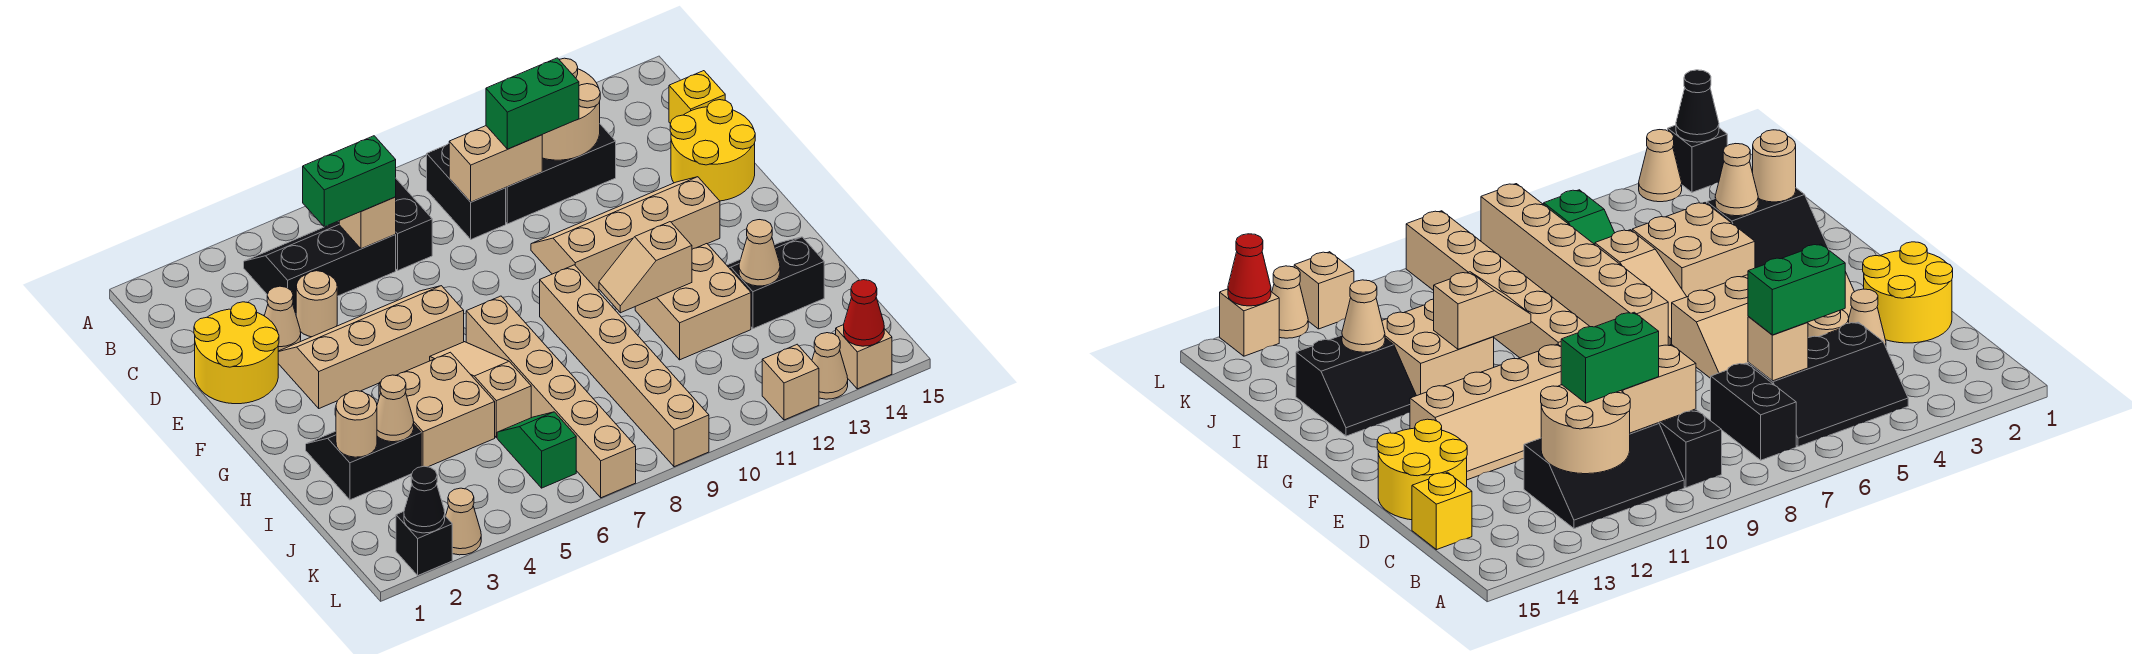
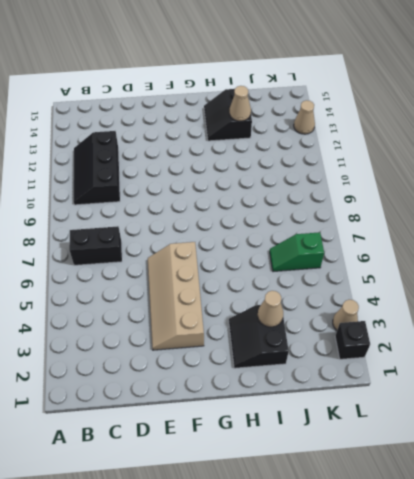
none -> black 2x3 slope [244,221,396,313]
none -> black 1x2 brick [427,144,506,239]
none -> yellow 1x1 brick [669,71,725,124]
none -> yellow 2x2 round brick [194,302,279,404]

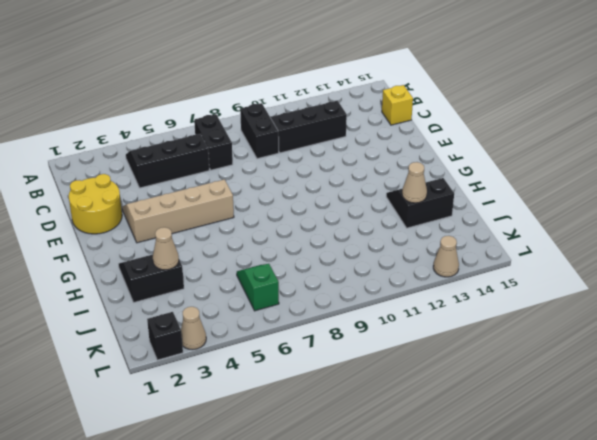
none -> tan 1x1 cone [264,286,301,351]
none -> tan 1x1 round brick [296,271,337,337]
none -> yellow 2x2 round brick [670,100,755,201]
none -> tan 2x4 slope [531,177,720,290]

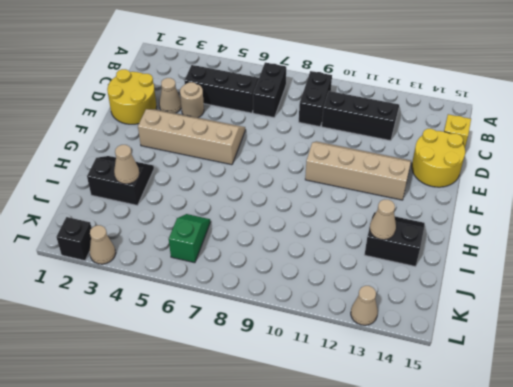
none -> tan 1x3 slope [430,342,531,438]
none -> tan 1x6 brick [466,296,636,498]
none -> tan 1x6 brick [540,265,709,467]
none -> tan 2x2 brick [379,352,495,467]

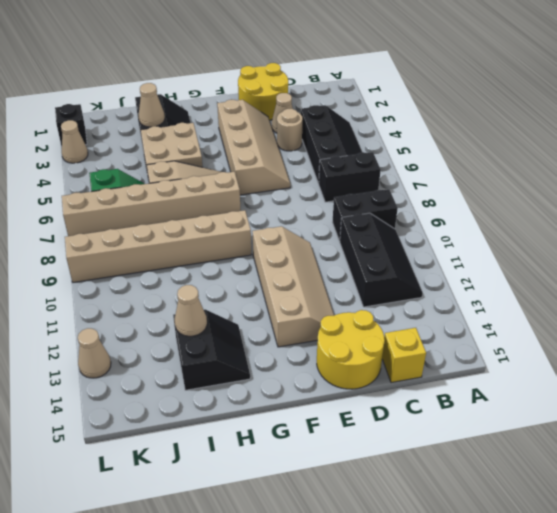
none -> tan 2x2 brick [635,244,751,360]
none -> tan 1x1 brick [762,344,819,420]
none -> tan 1x1 brick [836,325,892,389]
none -> tan 2x2 round brick [542,58,600,160]

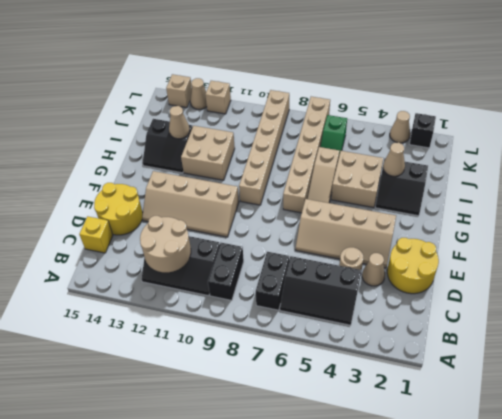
none -> tan 1x1 brick [339,197,396,249]
none -> tan 1x2 brick [449,126,542,202]
none -> tan 1x2 slope [599,222,692,313]
none -> tan 1x1 round brick [336,391,377,457]

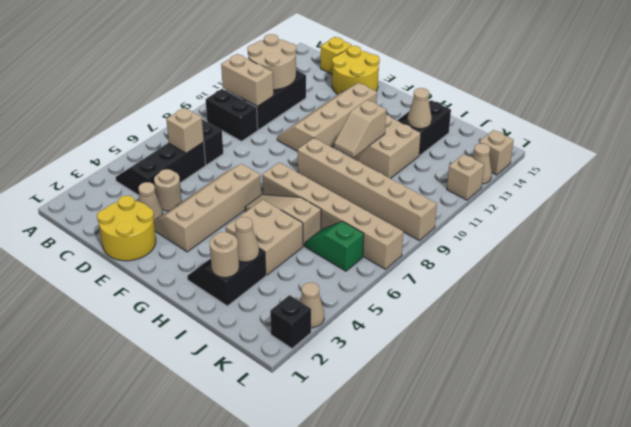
tan 1x2 brick [221,54,273,106] -> tan 1x2 brick turned to [449,126,542,202]
none -> black 1x1 cone [404,466,445,533]
none -> red 1x1 cone [844,280,884,346]
none -> green 1x2 brick [303,136,396,227]
none -> green 1x2 brick [486,58,579,149]

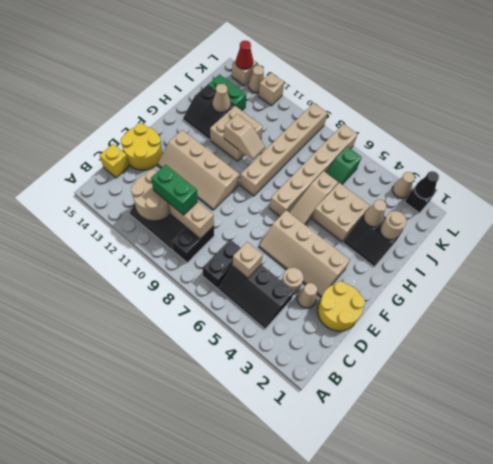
green 1x2 brick [208,74,246,110] -> green 1x2 brick moved to [303,136,396,227]

